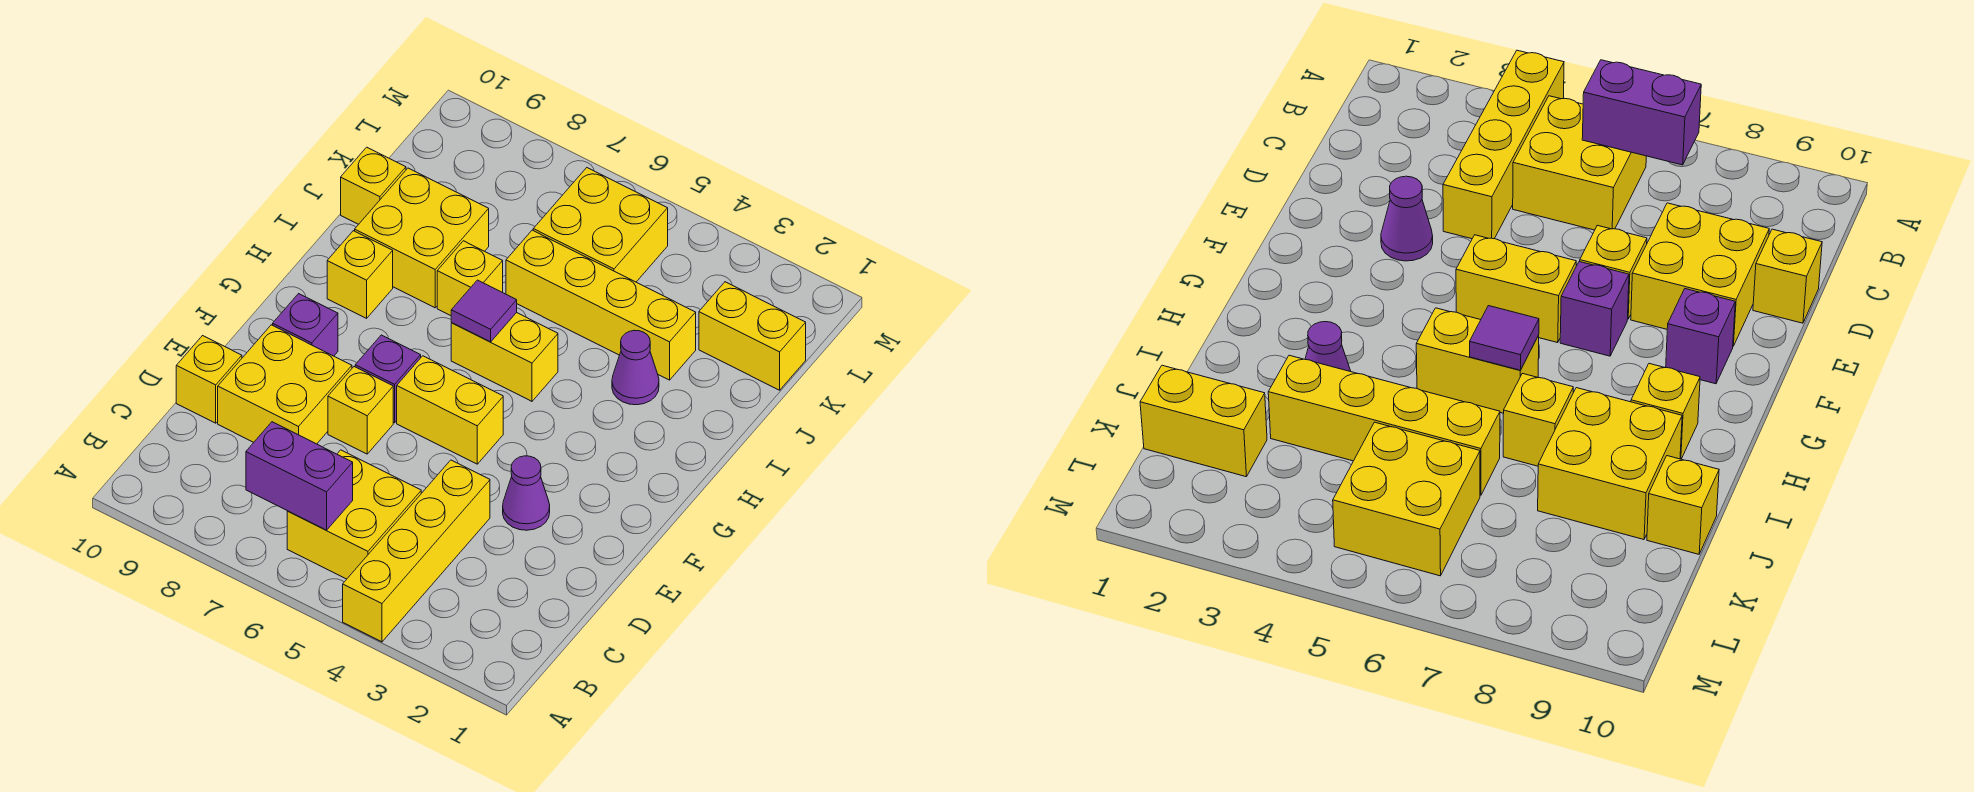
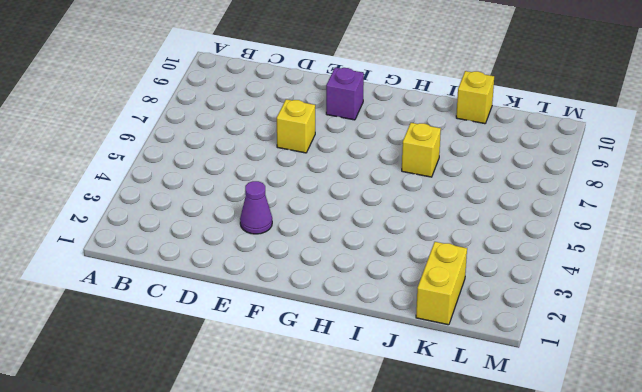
none -> yellow 1x4 brick [343,460,490,642]
none -> yellow 2x2 brick [287,450,421,579]
none -> yellow 2x2 brick [218,325,352,444]

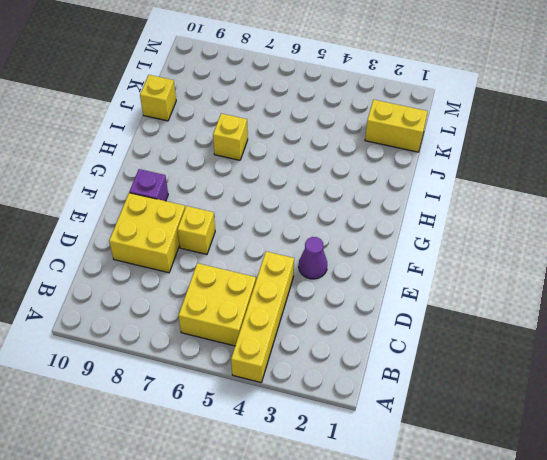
none -> yellow 1x1 brick [176,336,242,423]
none -> yellow 1x2 brick [397,356,503,464]
none -> purple 1x1 brick [355,335,421,423]

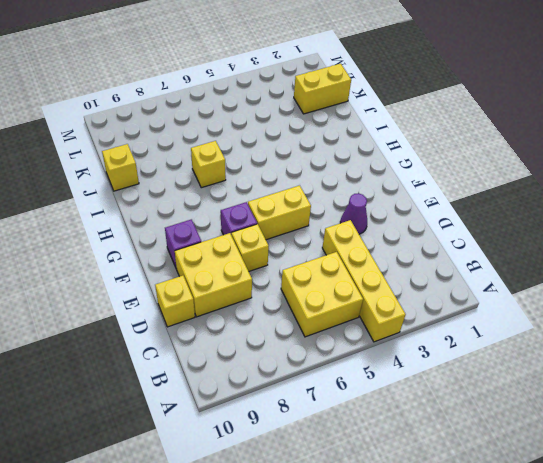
none -> yellow 1x2 brick [451,313,558,401]
none -> yellow 1x1 brick [327,231,393,318]
none -> purple 1x1 cone [612,330,659,405]

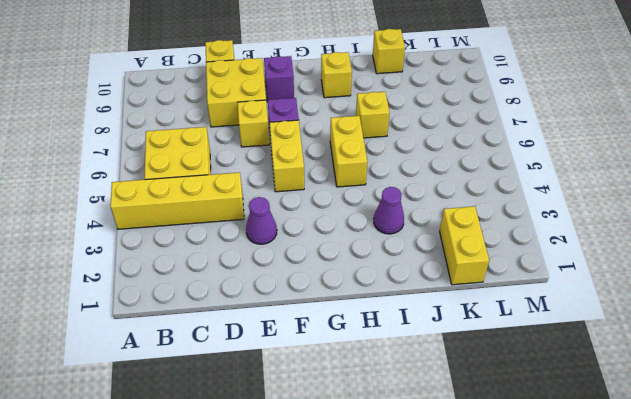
none -> yellow 2x2 brick [355,168,489,308]
none -> yellow 1x4 brick [506,230,696,380]
none -> yellow 2x2 brick [533,168,668,282]

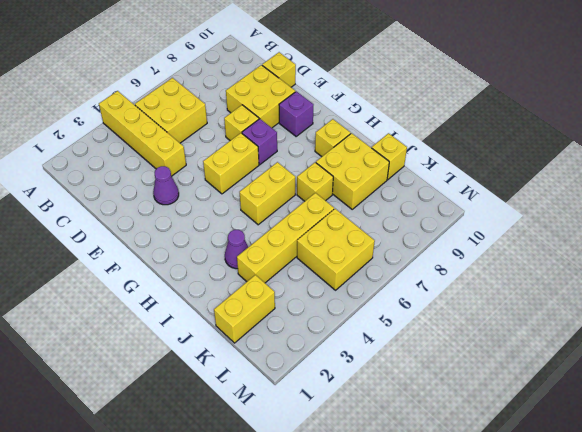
none -> purple 1x2 brick [246,422,353,530]
none -> purple 1x1 tile [451,280,517,342]

